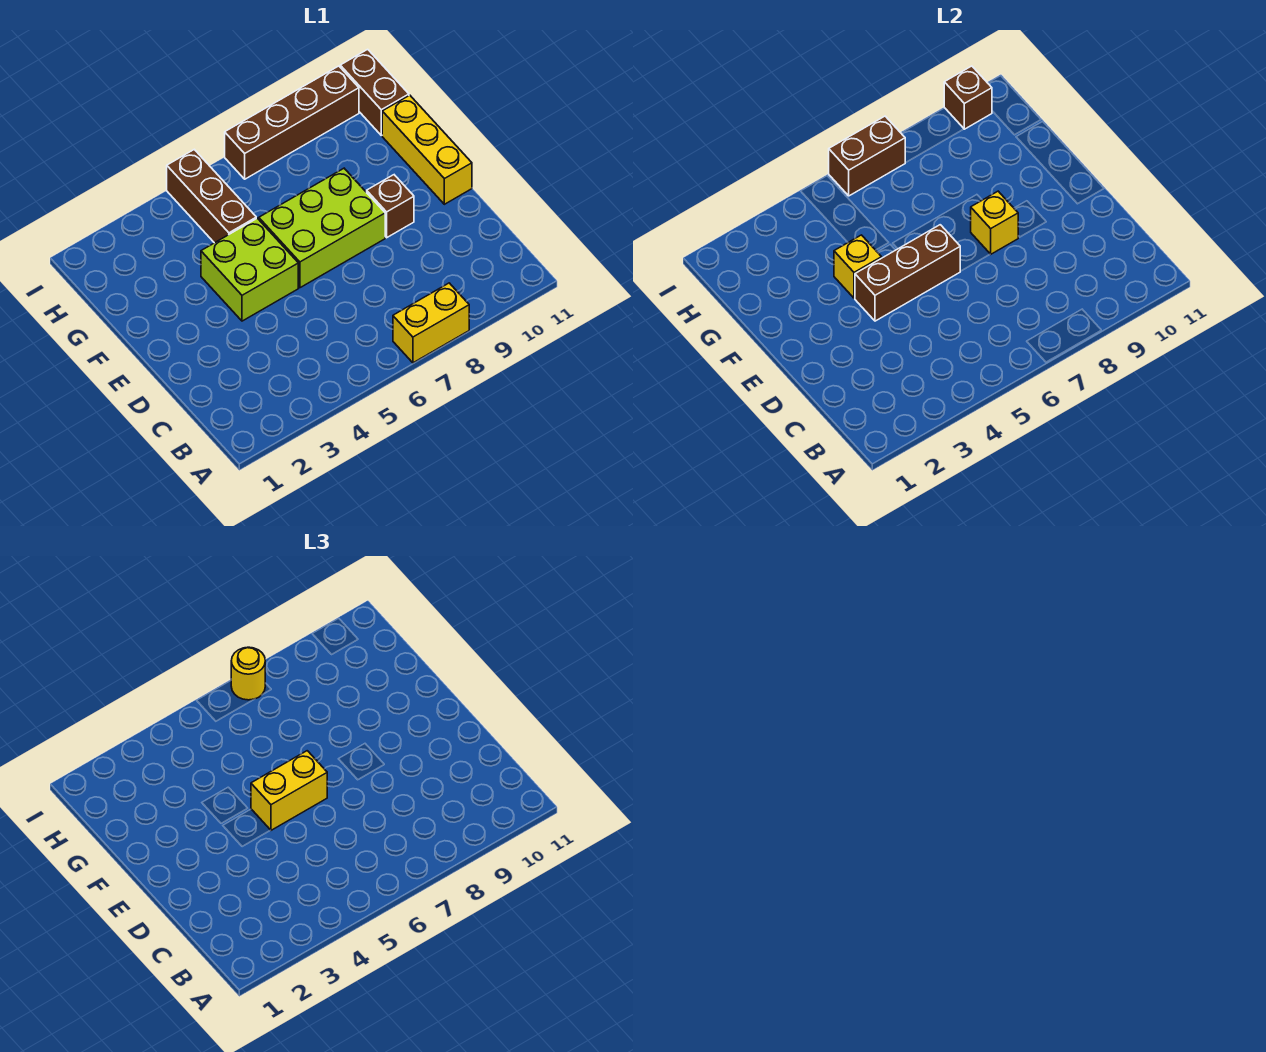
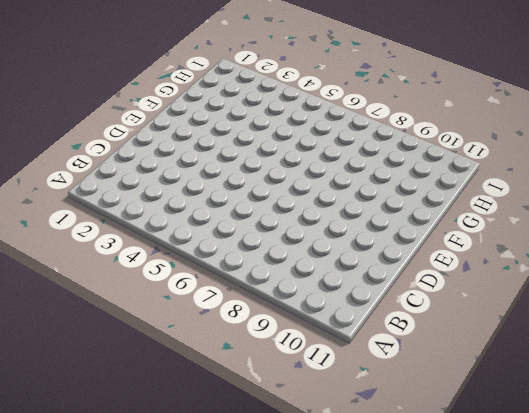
none -> yellow 1x2 brick [393,283,469,363]
none -> lime 2x2 brick [201,218,298,321]
none -> lime 2x3 brick [259,168,385,288]

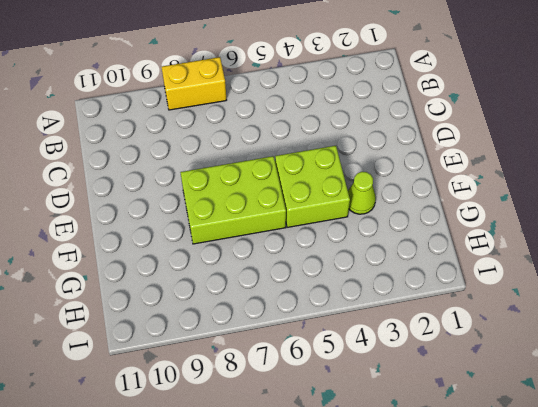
lime 1x1 cone [348,172,376,214] -> none
none -> brown 1x1 brick [367,175,414,238]
none -> yellow 1x3 brick [382,95,472,204]
none -> brown 1x3 brick [167,150,256,243]

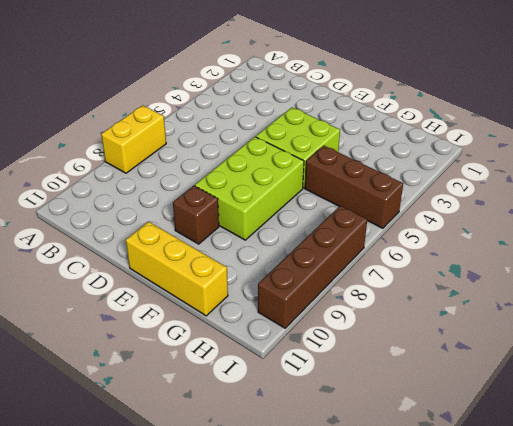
none -> brown 1x2 brick [340,49,409,135]
none -> brown 1x3 brick [855,225,960,321]
none -> yellow 1x1 brick [971,191,1018,254]

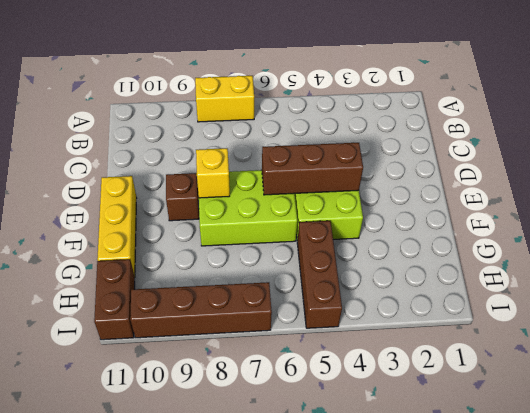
none -> yellow 1x1 brick [834,235,882,298]
none -> brown 1x2 brick [829,116,905,196]
none -> brown 1x1 brick [944,66,992,129]

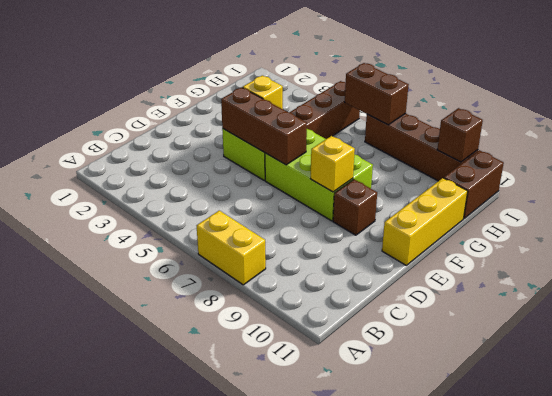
none -> yellow 1x2 brick [251,751,327,830]
none -> yellow 1x1 round brick [231,647,265,700]

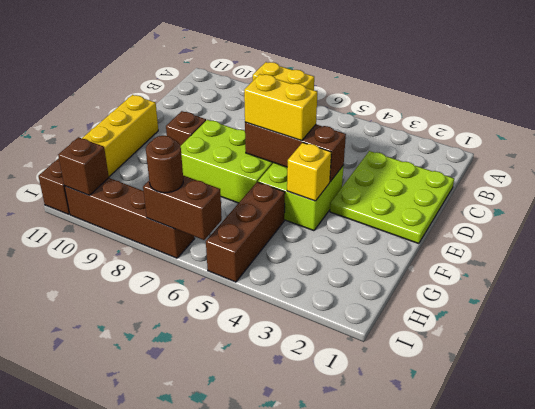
lime 3x3 plate [330,151,454,244] -> none
brown 1x1 round brick [146,136,183,193] -> yellow 1x1 round brick [231,647,265,700]
none -> yellow 1x1 brick [971,191,1018,254]

